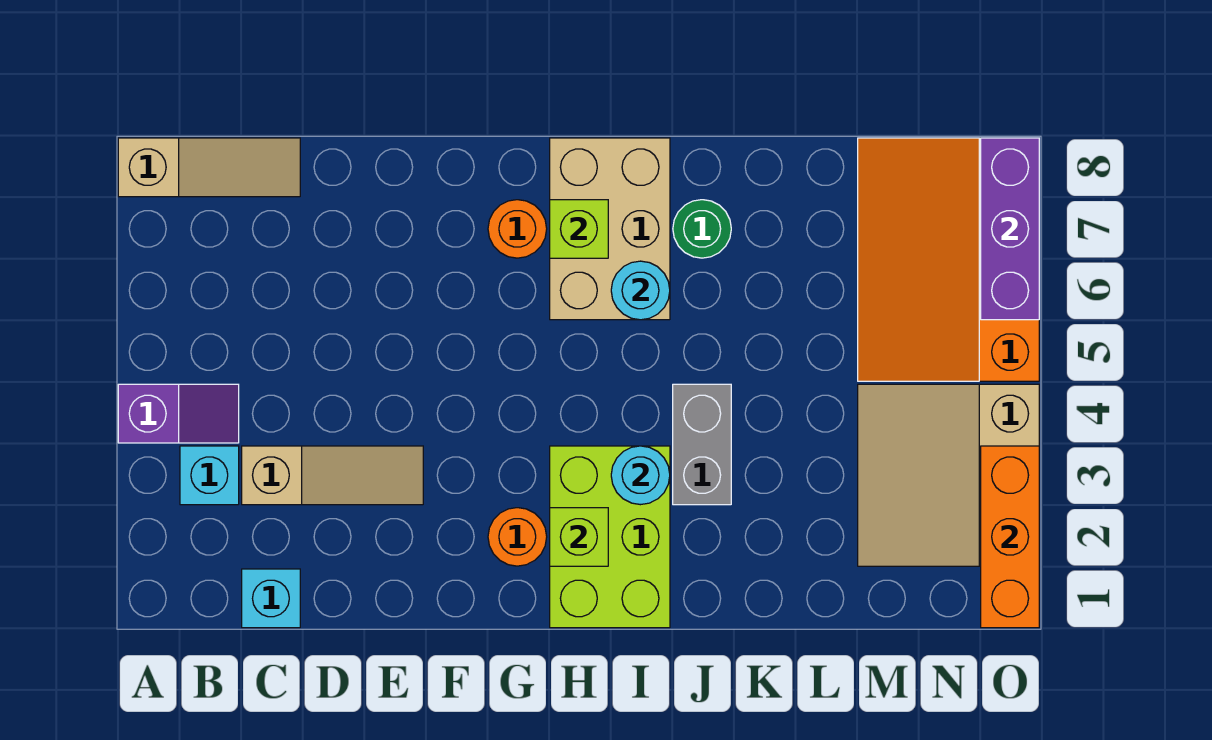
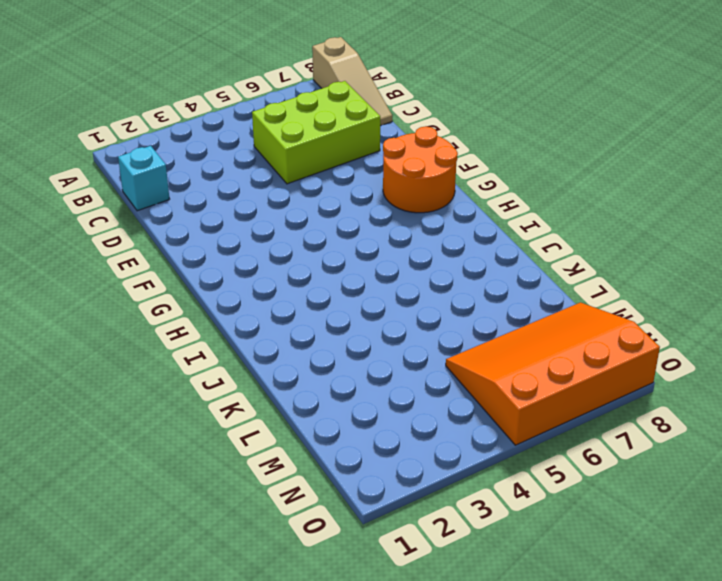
lime 2x3 brick [252,81,380,184] -> lime 2x3 brick moved to [550,446,670,628]
orange 2x2 round brick [383,126,458,213] -> orange 1x1 round brick [488,200,547,258]
none -> purple 1x2 slope [118,384,239,443]
none -> cyan 1x1 brick [180,446,239,505]
none -> tan 1x3 slope [242,446,423,505]

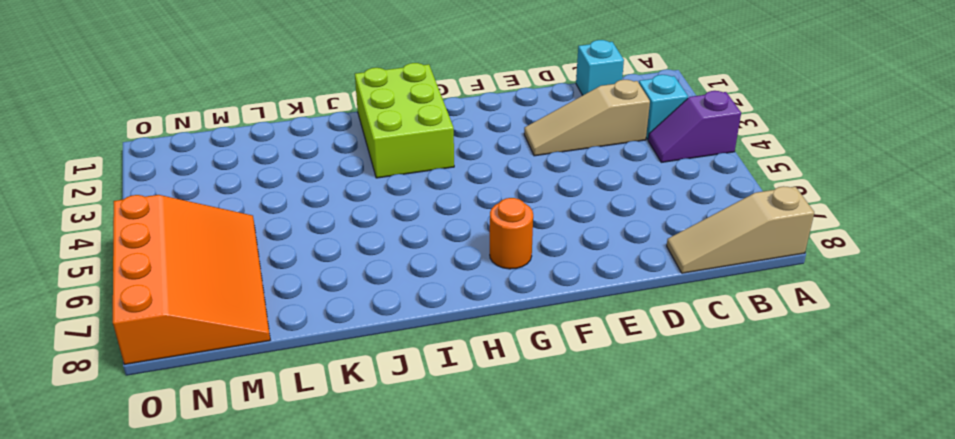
none -> orange 1x1 round brick [488,508,547,566]
none -> tan 2x3 brick [550,138,670,320]
none -> grey 1x2 brick [673,384,731,505]

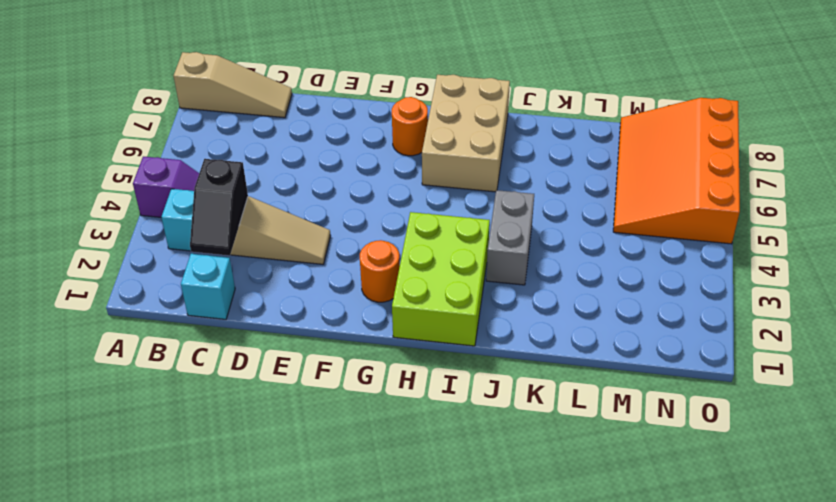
black 1x2 slope [190,159,248,256] -> none
none -> green 1x1 round brick [673,200,731,258]
none -> tan 3x3 slope [858,384,1039,566]
none -> lime 1x1 brick [550,508,608,566]

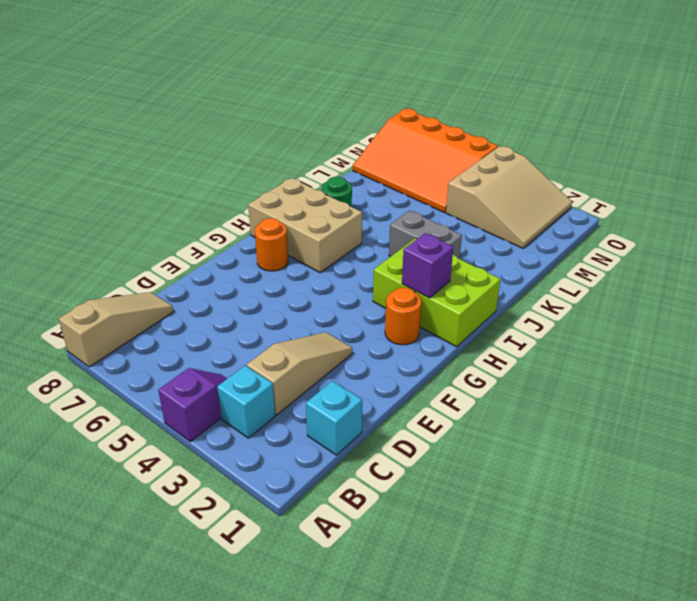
purple 1x1 brick [402,233,453,298] -> lime 1x1 brick [550,508,608,566]
tan 3x3 slope [446,146,572,248] -> tan 3x3 slope turned to [858,384,1039,566]
none -> lime 1x1 brick [550,200,608,258]
none -> cyan 1x1 round brick [611,446,670,505]
none -> cyan 1x1 round brick [611,261,670,320]

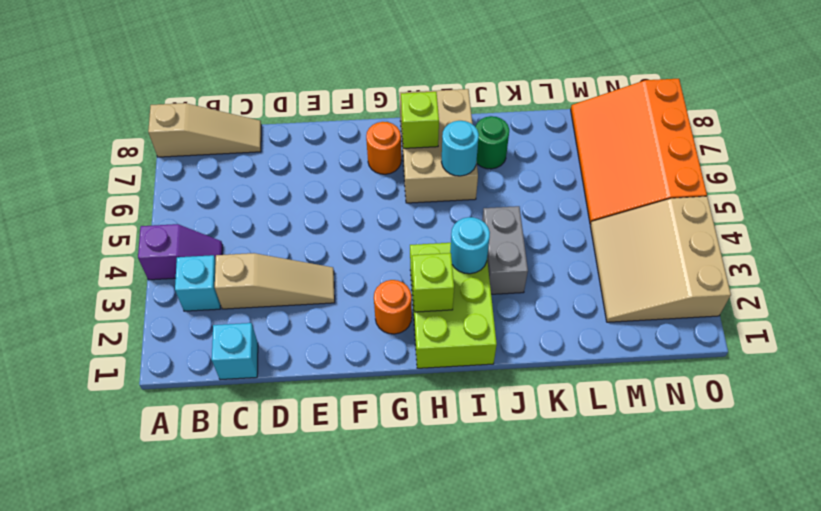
none -> orange 1x3 brick [981,446,1039,628]
none -> purple 1x3 brick [981,138,1039,320]

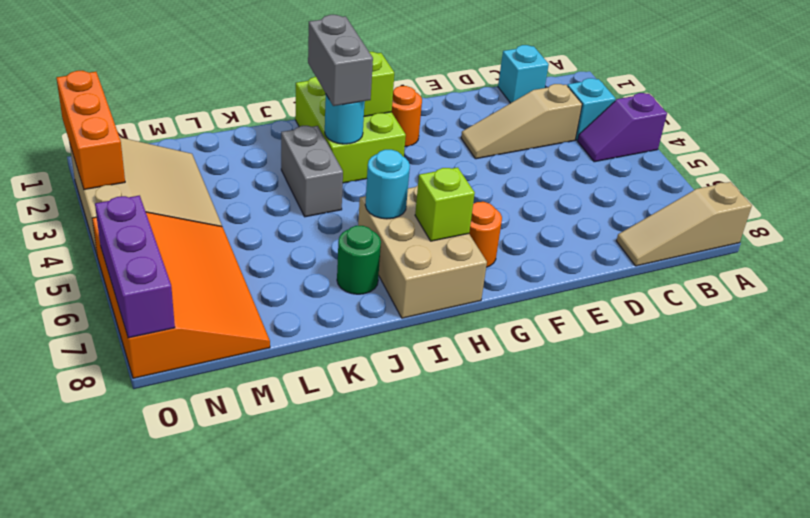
grey 1x2 brick [308,15,373,106] -> none

